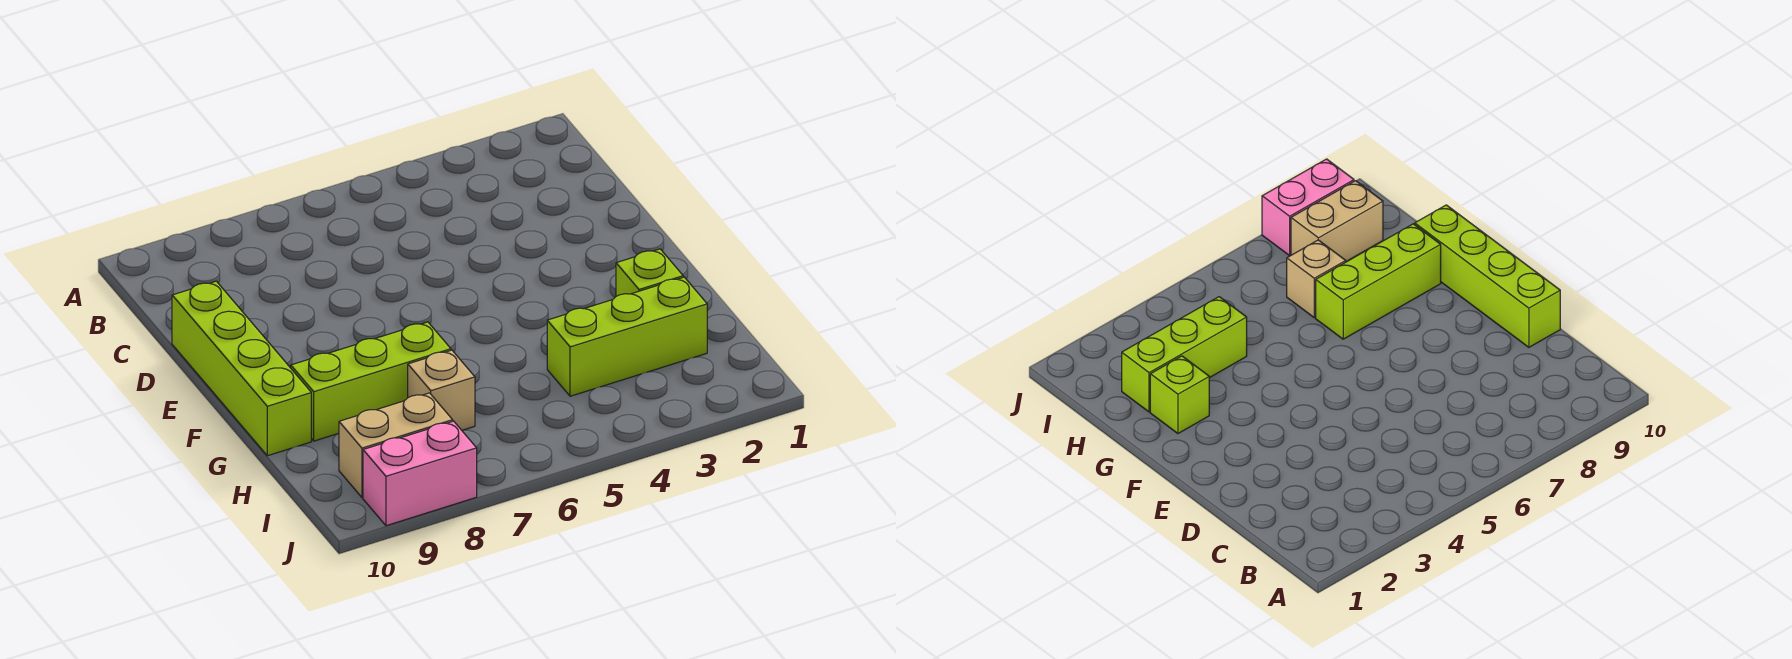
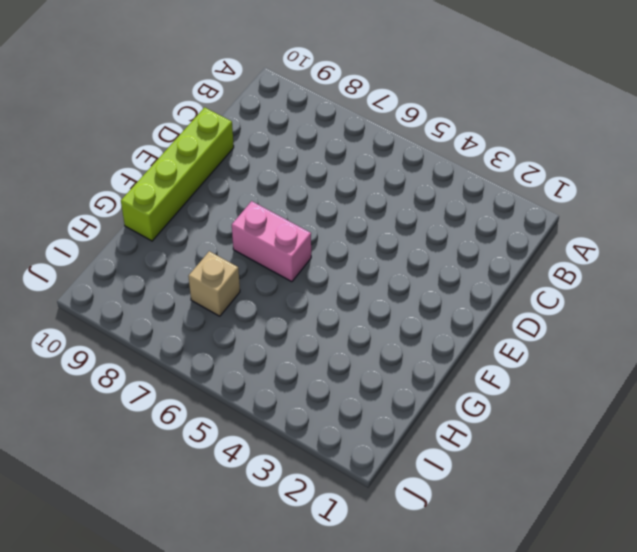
pink 1x2 brick [232,201,311,282] -> pink 1x2 brick moved to [363,421,477,526]
none -> lime 1x1 brick [616,249,683,296]
none -> lime 1x3 brick [291,322,451,441]

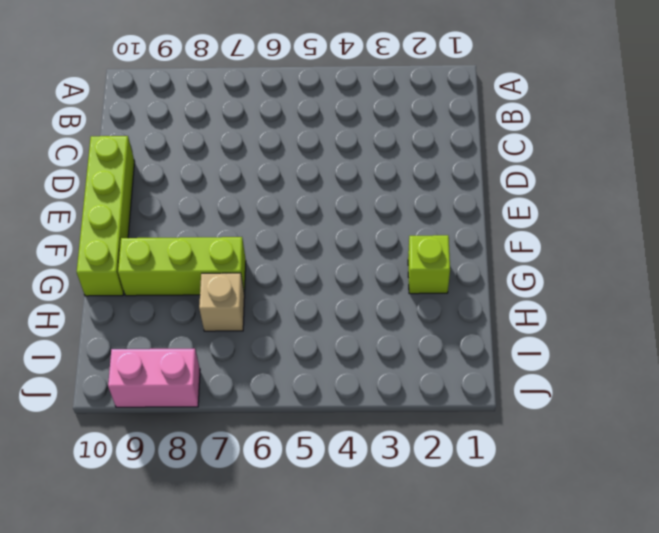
none -> lime 1x3 brick [547,277,707,396]
none -> tan 1x2 brick [339,393,453,497]

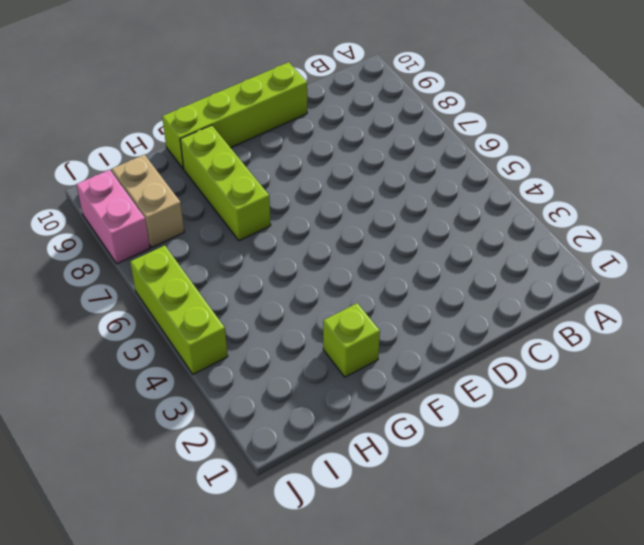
lime 1x3 brick [130,245,228,374] -> lime 1x3 brick moved to [547,277,707,396]
none -> tan 1x1 brick [408,350,475,430]

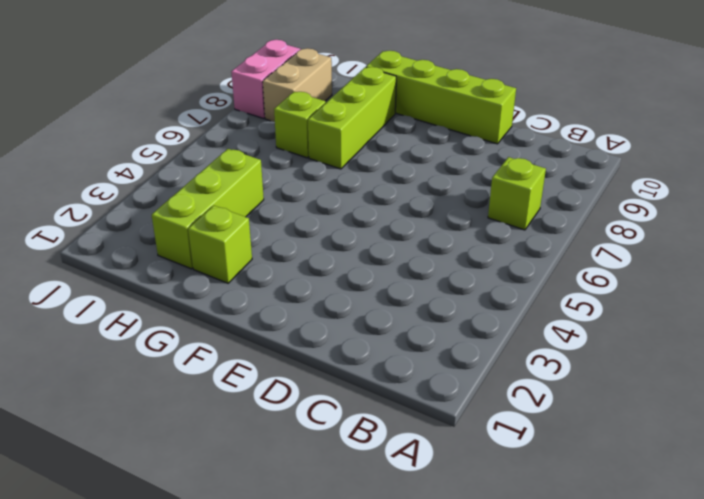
lime 1x1 brick [488,157,546,230] -> none
lime 1x1 brick [274,92,326,158] -> tan 1x1 brick [408,350,475,430]

